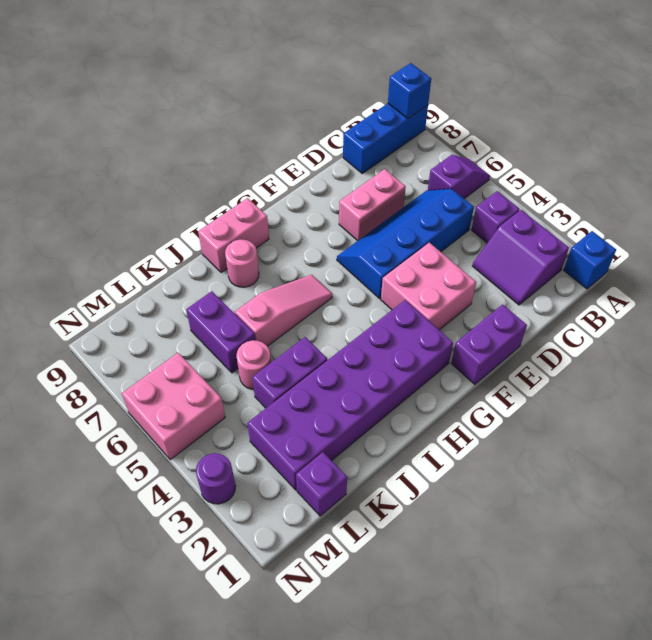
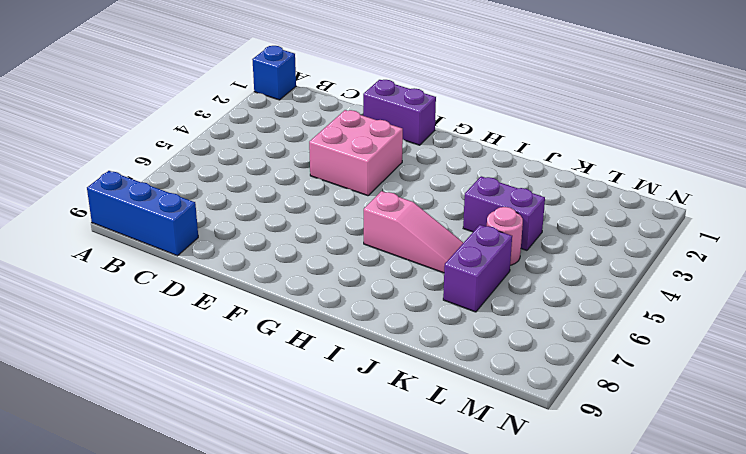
pink 1x3 slope [364,191,463,273] -> pink 1x3 slope turned to [235,275,332,346]
none -> purple 1x2 slope [428,155,490,199]
none -> purple 2x2 slope [473,210,569,305]
none -> purple 1x1 brick [472,191,520,243]

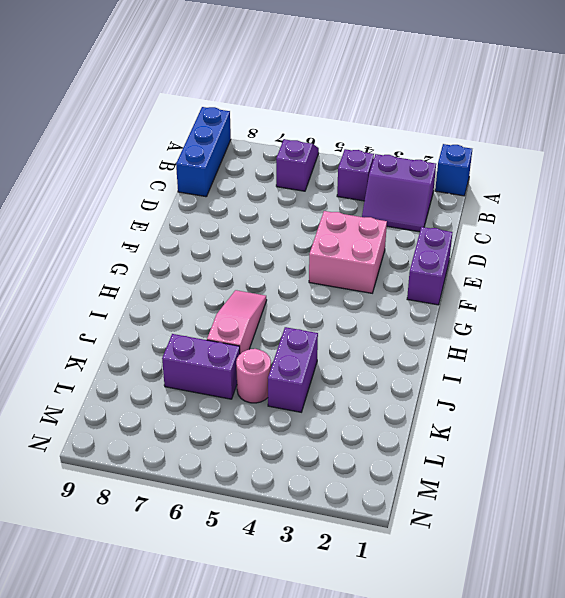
none -> blue 2x4 slope [337,189,474,299]
none -> pink 1x2 brick [339,169,406,241]
none -> purple 2x6 brick [247,300,453,490]

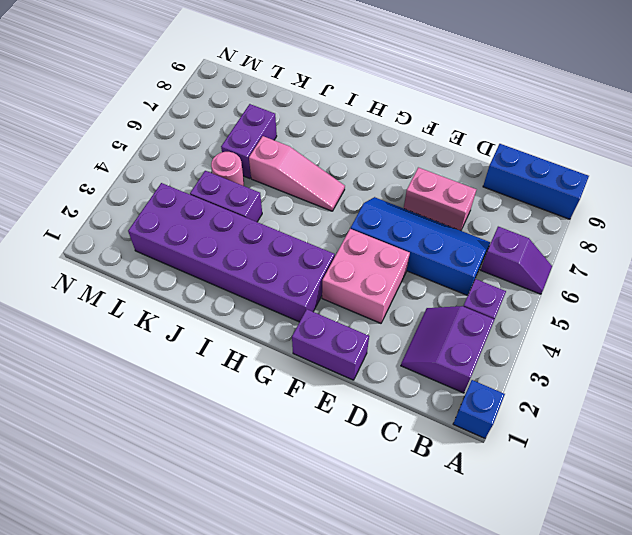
none -> pink 1x2 brick [198,198,269,273]
none -> pink 1x1 round brick [225,239,259,287]
none -> purple 1x1 brick [296,452,347,516]

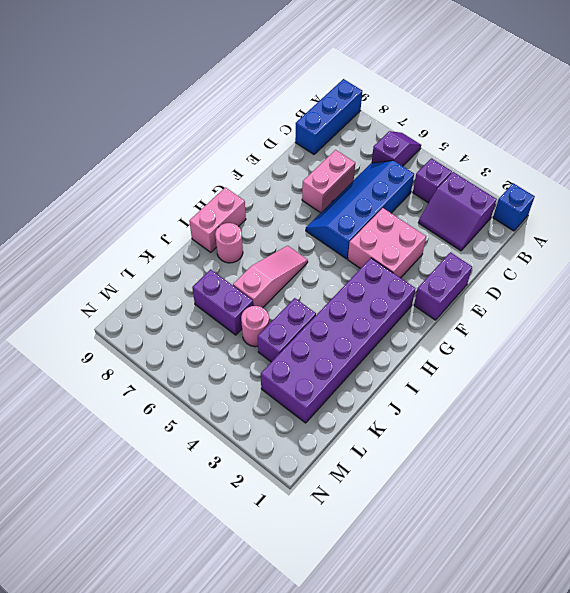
none -> purple 1x1 brick [296,452,347,516]
none -> pink 2x2 brick [122,353,225,460]
none -> purple 1x1 round brick [196,453,236,504]

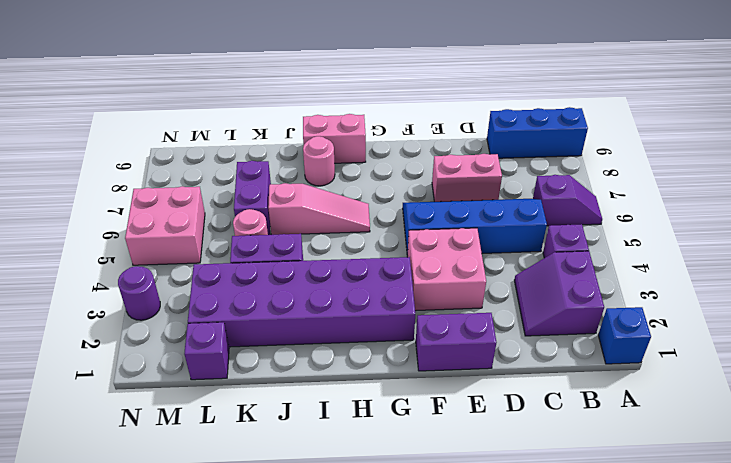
none -> blue 1x1 brick [388,63,431,118]

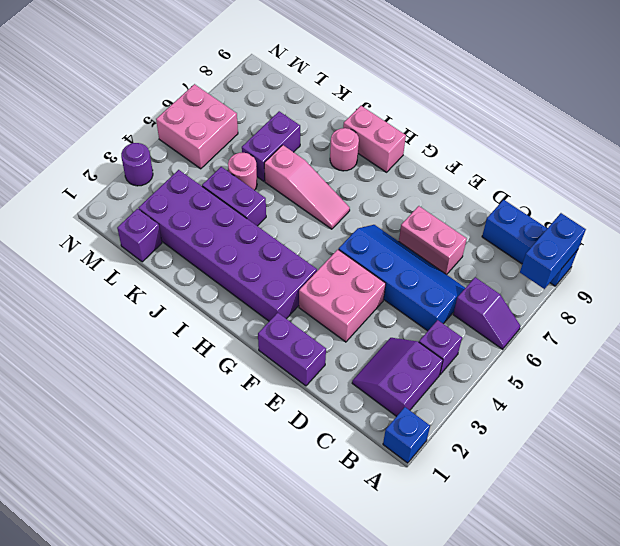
blue 1x2 brick [520,213,586,289] -> blue 1x1 brick [388,63,431,118]

